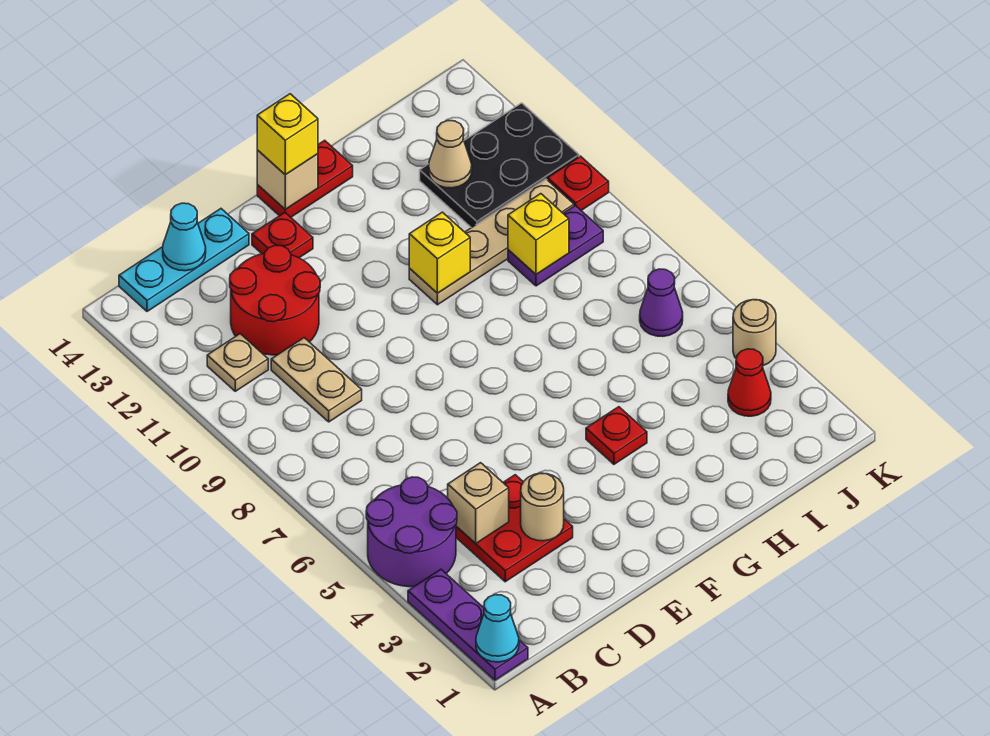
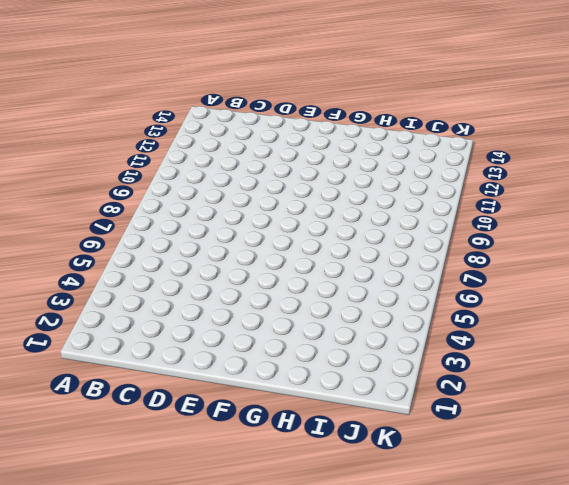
none -> purple 1x3 plate [408,569,528,680]
none -> purple 2x2 round brick [366,477,457,587]
none -> tan 1x1 plate [207,334,268,391]

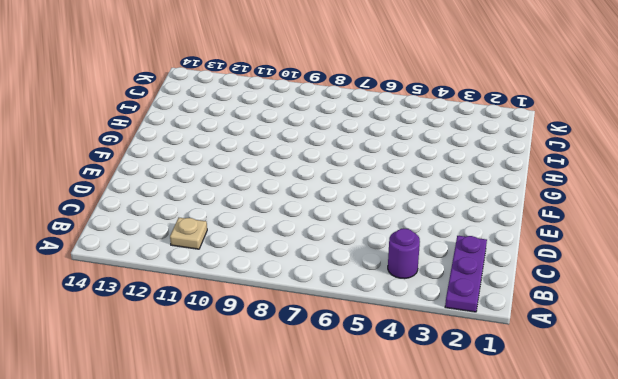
purple 1x3 plate [445,236,487,312] -> purple 1x3 plate turned to [408,569,528,680]
purple 1x1 round brick [388,229,420,279] -> purple 2x2 round brick [366,477,457,587]
none -> cyan 1x3 plate [119,209,249,311]
none -> red 2x2 plate [456,475,573,582]
none -> tan 1x2 plate [271,338,362,422]

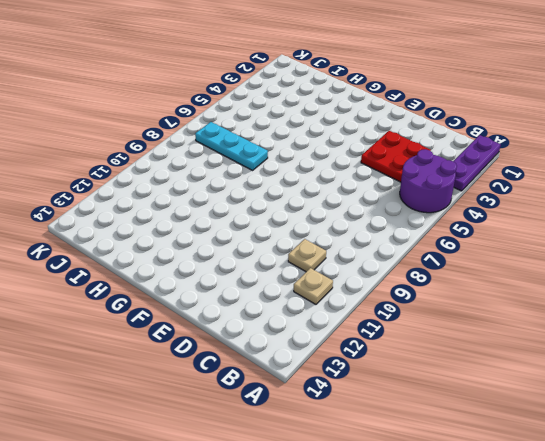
tan 1x1 plate [288,239,326,272] -> tan 1x2 plate [271,338,362,422]
cyan 1x3 plate [195,122,268,170] -> cyan 1x3 plate moved to [119,209,249,311]
none -> red 2x2 round brick [230,245,320,355]
none -> red 1x1 plate [252,213,313,258]
none -> red 1x2 plate [257,140,353,217]

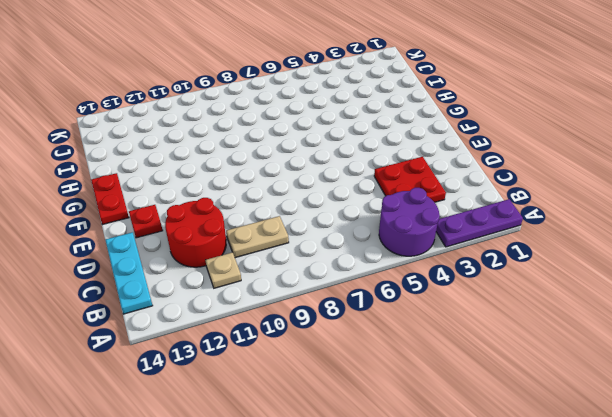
none -> red 1x1 plate [586,407,647,464]
none -> tan 1x4 plate [409,179,574,305]
none -> purple 1x2 plate [508,205,603,286]

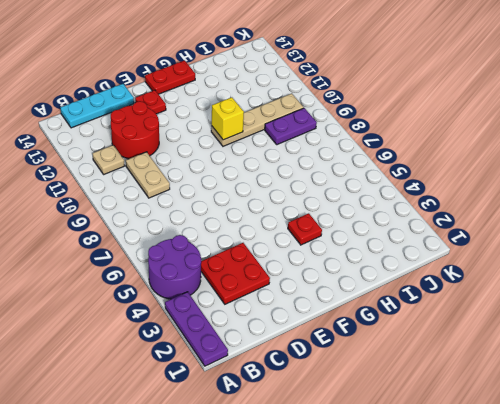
none -> black 2x3 plate [420,103,579,228]
none -> red 1x1 cone [728,349,771,416]
none -> purple 1x1 cone [640,269,683,337]

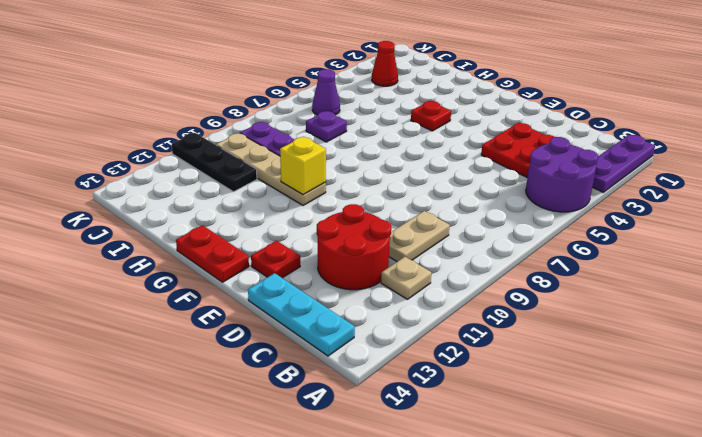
purple 1x1 plate [306,111,347,142] -> none
black 1x3 plate [172,133,257,192] -> black 2x3 plate [420,103,579,228]
none -> tan 1x1 round brick [733,300,776,366]
none -> red 1x1 plate [548,156,609,210]
none -> cyan 1x1 cone [476,595,519,662]

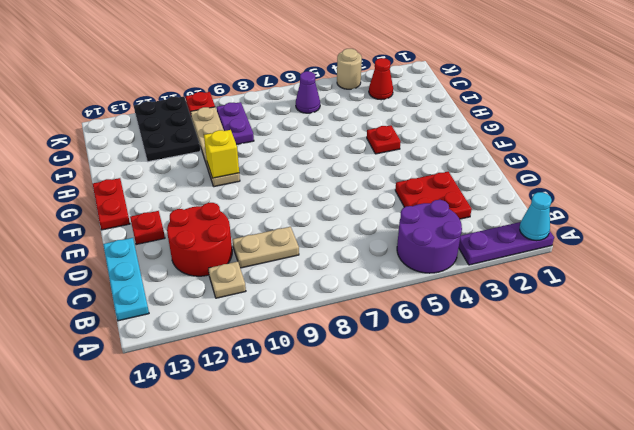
none -> tan 1x1 brick [448,463,509,543]
none -> cyan 1x1 cone [163,203,206,271]
none -> tan 1x1 round brick [521,473,564,541]

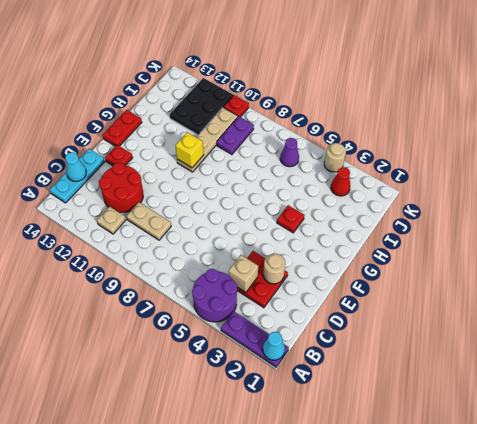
none -> tan 1x1 brick [257,150,318,209]
none -> yellow 1x1 brick [508,194,569,274]
none -> tan 1x1 cone [429,121,472,188]

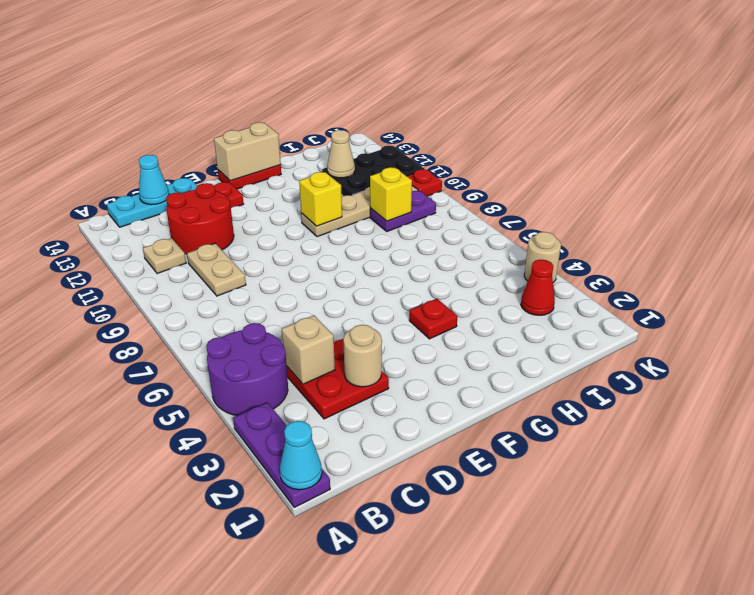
tan 1x2 brick [214,122,281,181] -> tan 1x1 brick [257,150,318,209]
none -> purple 1x1 cone [640,269,683,337]
none -> yellow 1x1 brick [257,94,318,175]

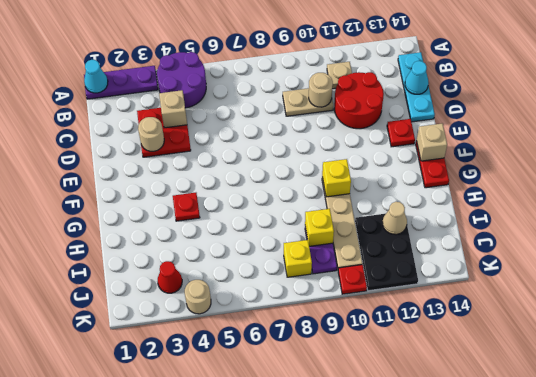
tan 1x1 round brick [309,73,333,107] -> none
yellow 1x1 brick [284,240,312,277] -> yellow 1x1 brick moved to [257,94,318,175]
none -> purple 1x1 cone [640,269,683,337]

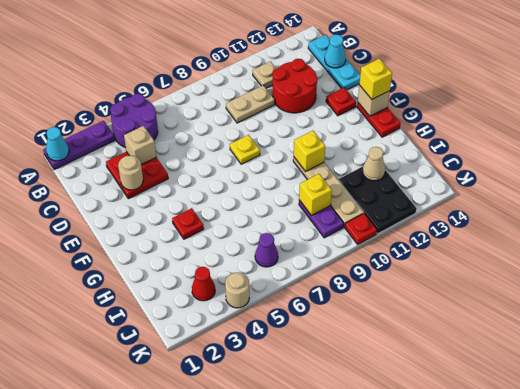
yellow 1x1 plate [230,135,260,164] -> none

